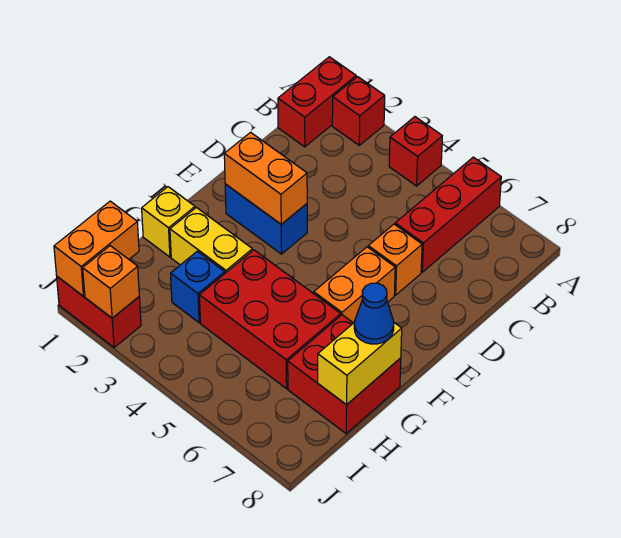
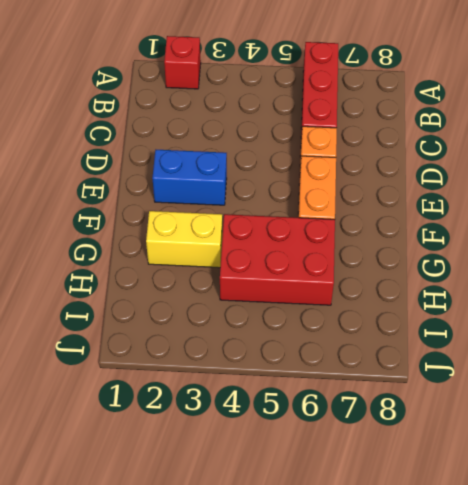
none -> red 1x2 brick [278,57,356,147]
none -> red 1x1 brick [389,117,442,186]
none -> yellow 1x1 brick [142,187,195,257]

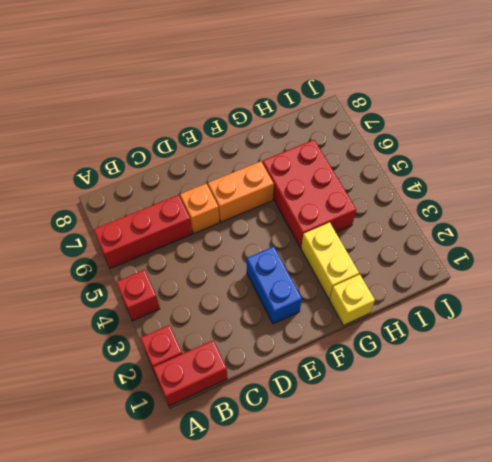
none -> red 2x2 brick [288,315,401,434]
none -> blue 1x1 brick [171,251,225,323]
none -> red 1x2 brick [57,277,141,347]

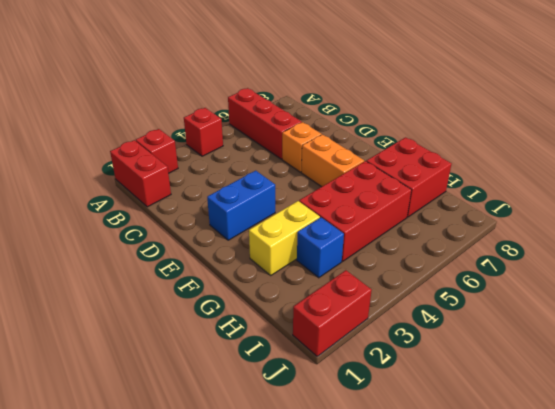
none -> yellow 1x1 brick [142,187,195,257]
none -> orange 1x2 brick [224,132,307,224]
none -> yellow 1x2 brick [318,322,402,405]

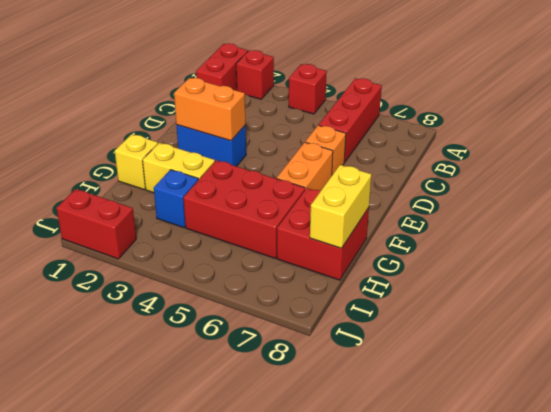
none -> orange 1x2 brick [54,201,139,296]
none -> orange 1x1 brick [83,246,139,318]
none -> blue 1x1 cone [354,283,394,344]

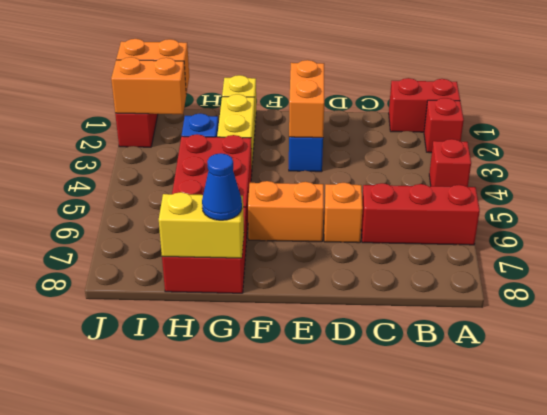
orange 1x2 brick [111,57,186,114] -> orange 1x1 brick [83,246,139,318]

